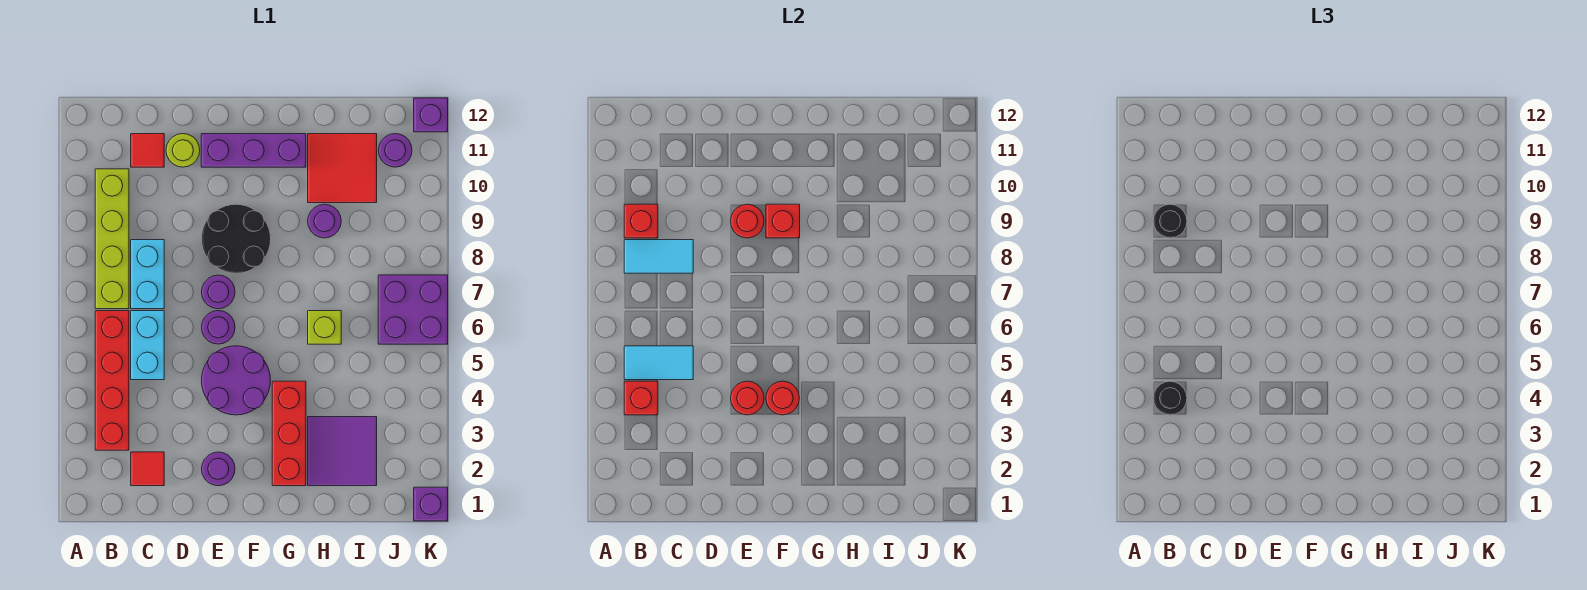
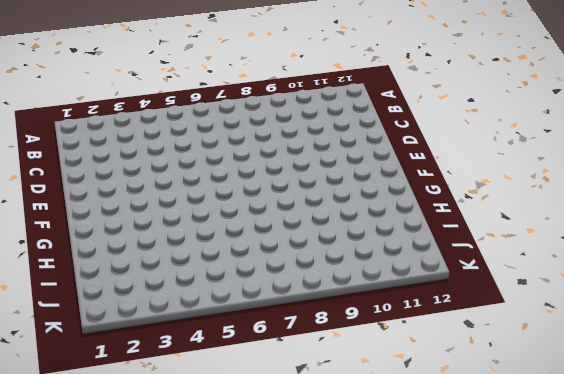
none -> red 1x4 brick [95,311,129,450]
none -> lime 1x4 brick [95,169,129,309]
none -> red 1x1 tile [131,452,164,486]
none -> cyan 1x2 brick [131,311,164,380]

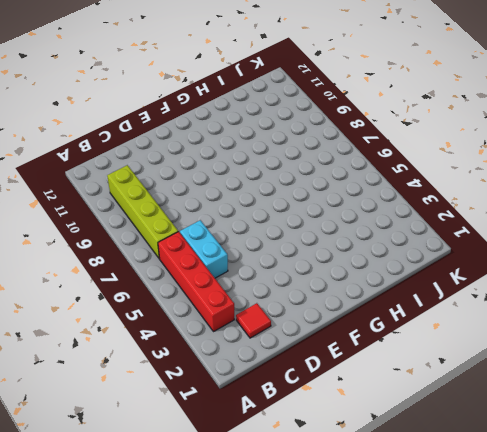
none -> cyan 1x2 brick [131,240,164,309]
none -> red 1x1 tile [131,134,164,167]
none -> lime 1x1 round brick [166,134,200,167]
none -> purple 1x1 round brick [202,452,235,486]

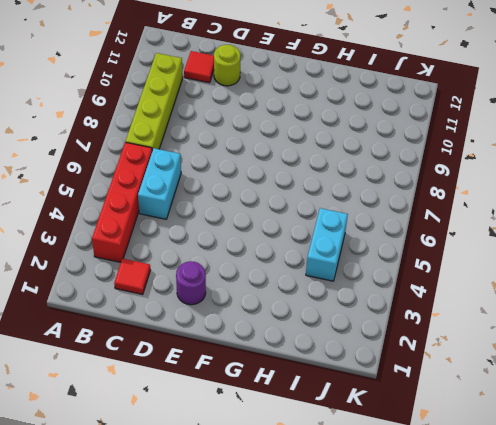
cyan 1x2 brick [306,208,348,281] -> cyan 1x2 brick moved to [131,240,164,309]
none -> purple 2x2 round brick [201,346,271,415]
none -> purple 1x1 round brick [202,311,235,344]
none -> purple 1x1 round brick [202,275,235,309]
none -> black 2x2 round brick [202,204,271,273]

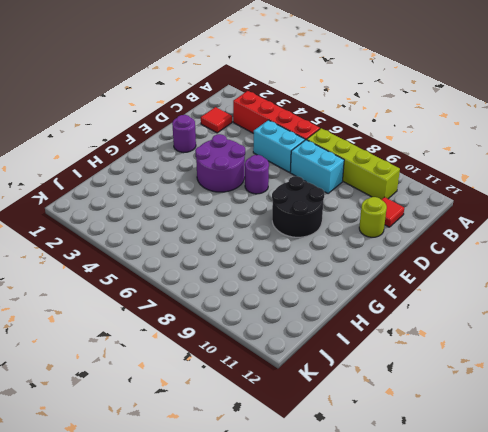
none -> purple 1x1 round brick [202,275,235,309]
none -> purple 1x3 brick [201,134,306,167]
none -> red 1x3 brick [272,381,306,486]
none -> purple 2x2 tile [308,417,377,486]

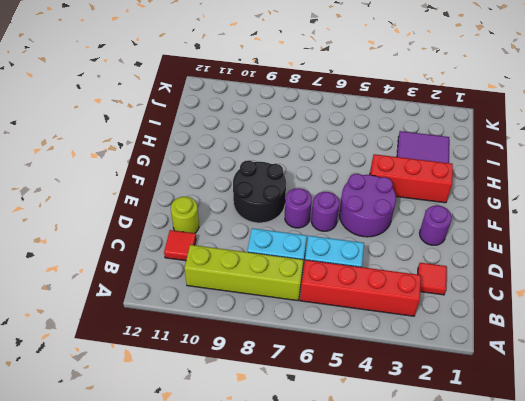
none -> purple 1x3 brick [201,134,306,167]
none -> lime 1x1 brick [308,311,341,344]
none -> purple 1x1 round brick [308,204,341,238]
none -> red 2x2 tile [308,134,377,203]

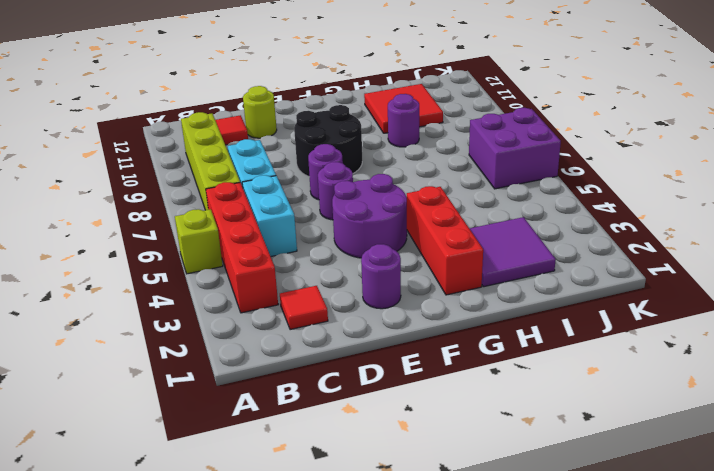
lime 1x1 brick [175,209,223,274] -> lime 1x1 brick moved to [308,311,341,344]
none -> purple 1x3 brick [201,134,306,167]
none -> purple 1x1 round brick [378,134,412,167]
none -> purple 1x1 brick [414,487,448,521]
none -> purple 1x1 brick [414,98,448,132]

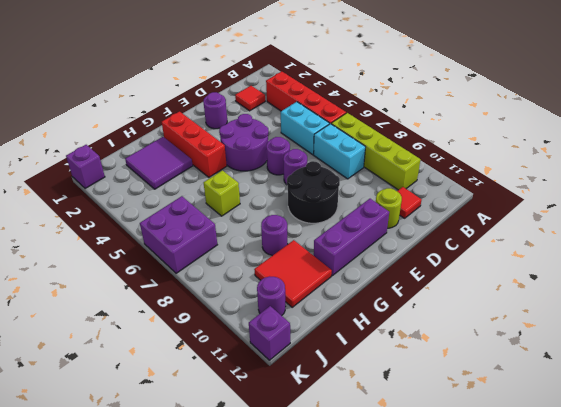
none -> red 1x1 brick [624,381,658,415]
none -> cyan 1x2 tile [624,346,693,380]
none -> cyan 1x2 tile [624,240,693,273]
none -> red 1x1 brick [624,204,658,238]

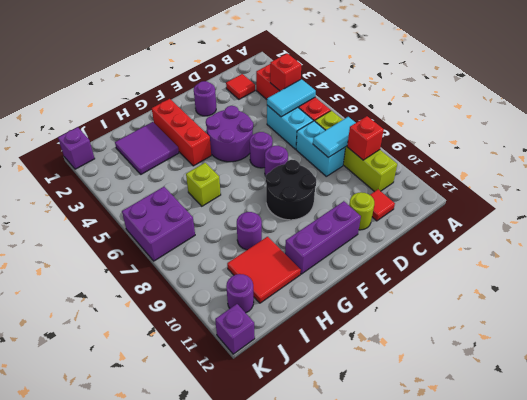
none -> red 1x1 round brick [731,381,764,415]
none -> red 1x1 round brick [731,204,764,238]
none -> red 1x1 round brick [766,381,799,415]
none -> red 1x1 brick [766,204,800,238]

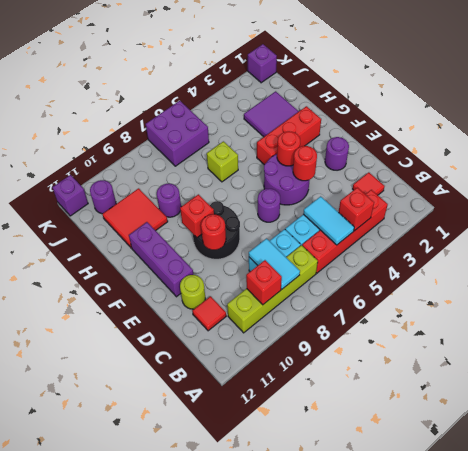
none -> purple 1x1 round brick [202,275,235,309]
none -> black 1x1 round brick [1153,381,1187,415]
none -> black 1x1 round brick [1153,204,1187,238]

